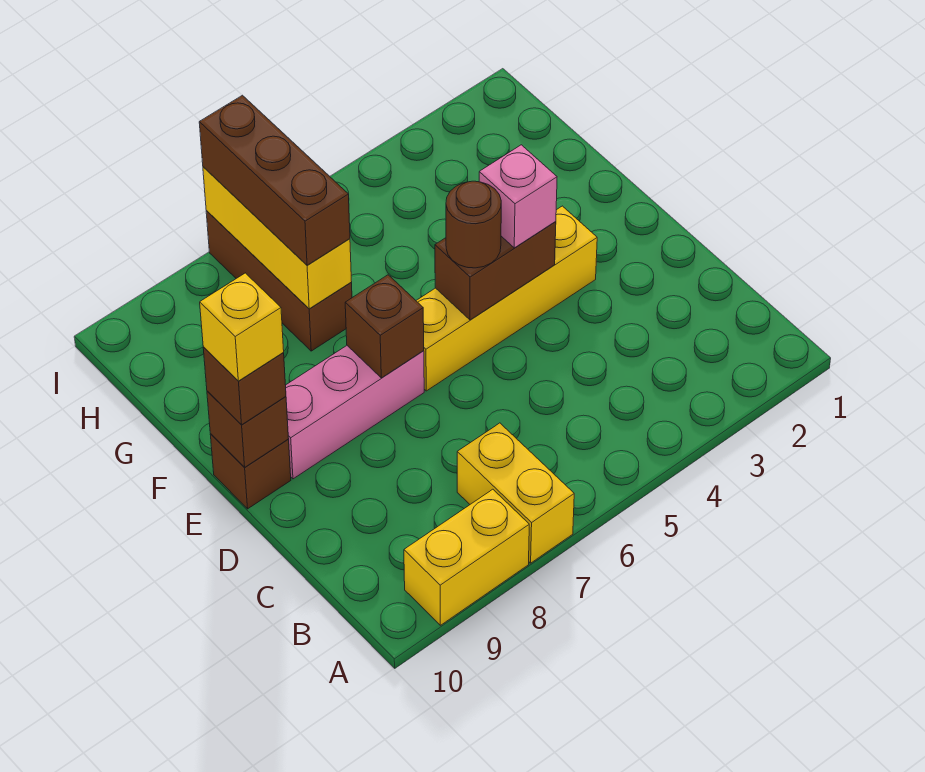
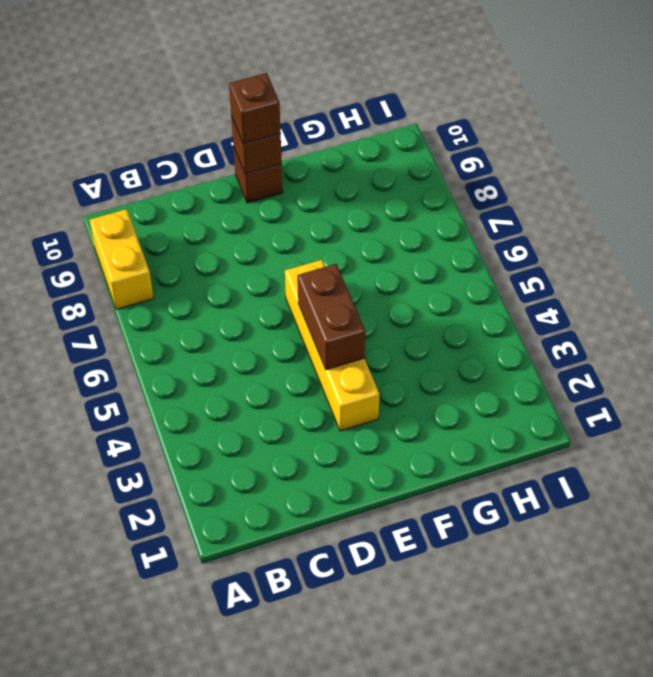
none -> yellow 1x2 brick [457,423,574,563]
none -> pink 1x3 brick [286,346,424,479]
none -> brown 1x3 brick [206,211,352,351]

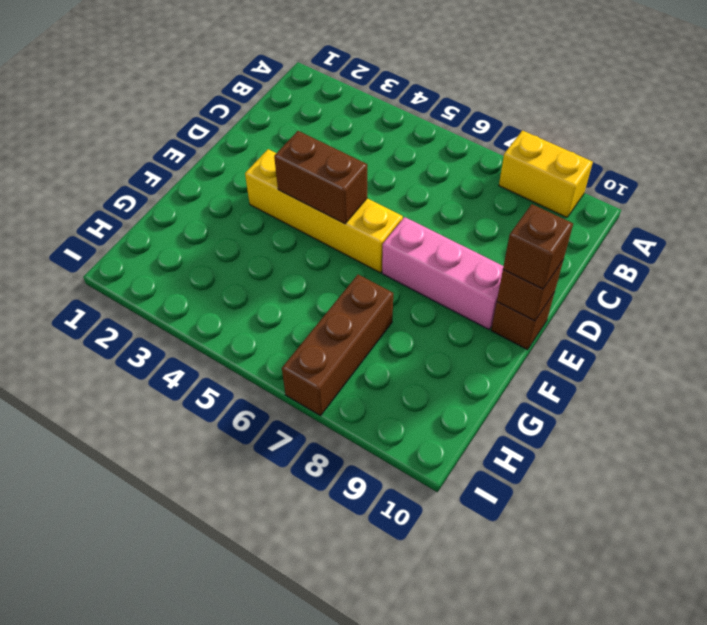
none -> yellow 1x2 brick [457,423,574,563]
none -> brown 1x1 brick [345,275,424,378]
none -> yellow 1x3 brick [203,167,352,309]

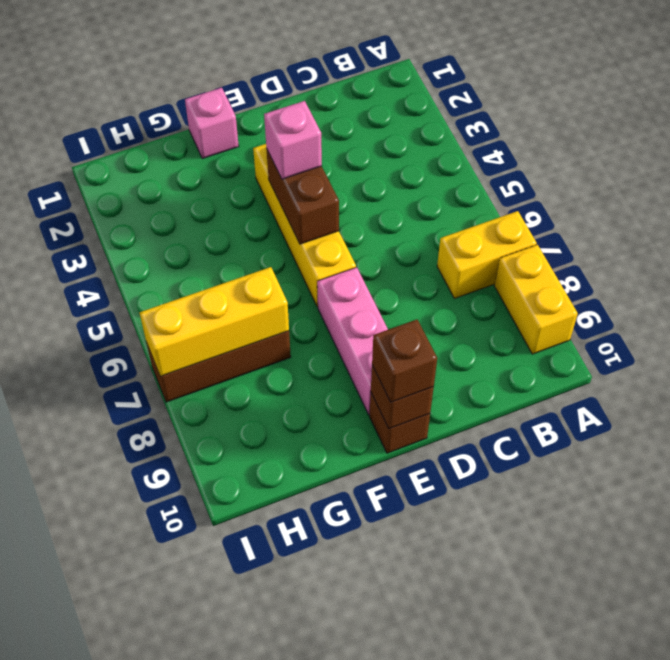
pink 1x1 brick [185,88,239,159] -> none
none -> brown 1x1 brick [345,275,424,378]
none -> brown 1x1 round brick [446,181,501,268]
none -> brown 1x3 brick [199,95,350,265]

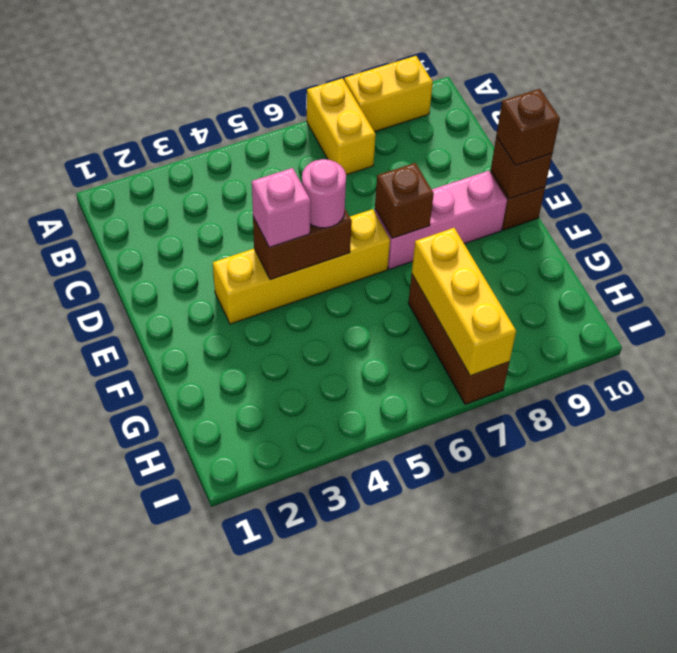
pink 1x1 round brick [302,159,346,228] -> brown 1x1 round brick [446,181,501,268]
none -> brown 1x3 brick [199,95,350,265]
none -> yellow 1x1 brick [200,273,284,381]

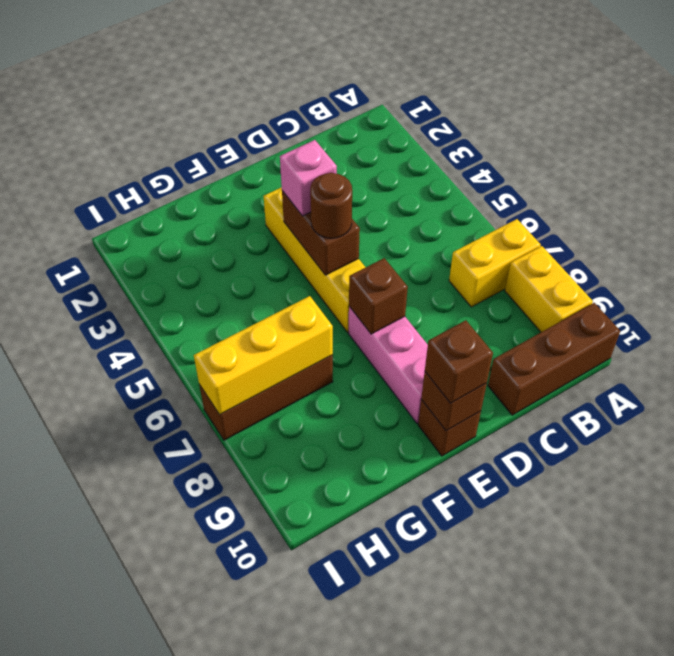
brown 1x3 brick [488,303,620,415] -> brown 1x3 brick moved to [199,95,350,265]
none -> yellow 1x1 brick [200,273,284,381]

